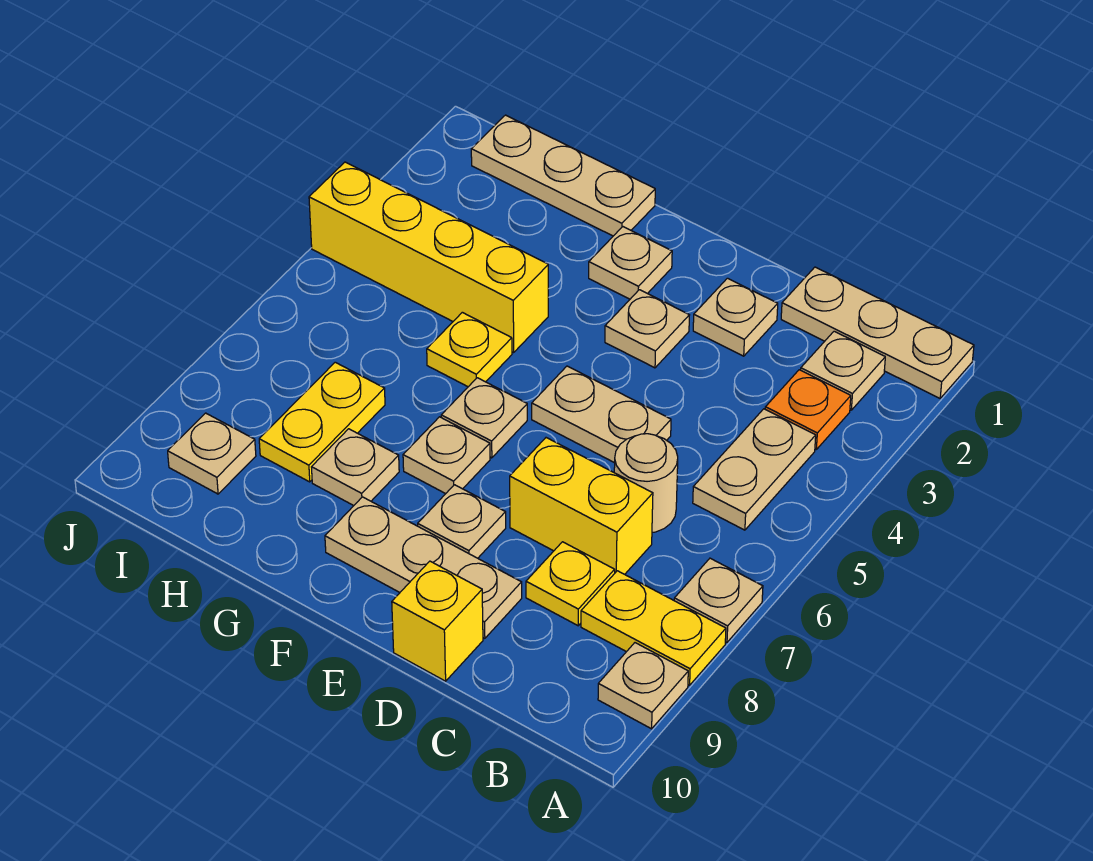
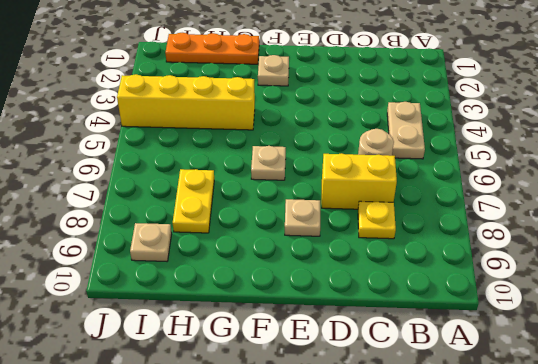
orange 1x3 plate [165,33,259,64] -> tan 1x3 plate [471,115,655,236]
none -> tan 1x3 plate [781,267,974,398]
none -> tan 1x1 plate [674,558,763,642]
none -> yellow 1x2 plate [581,571,726,685]

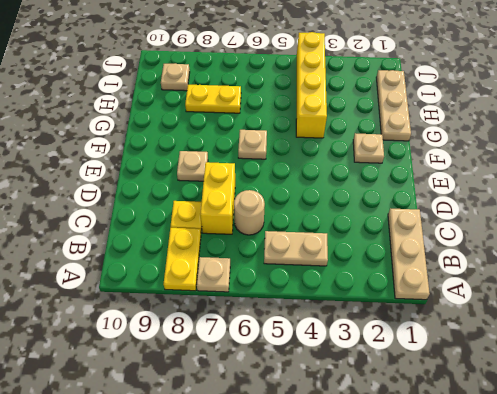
none -> tan 1x1 plate [598,643,688,729]
none -> tan 1x1 plate [801,331,885,410]
none -> orange 1x1 plate [765,370,851,449]

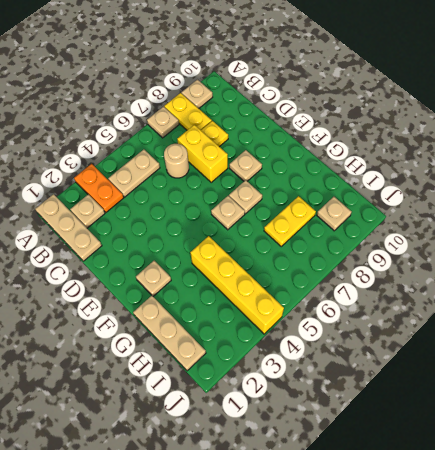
orange 1x2 plate [74,164,124,212] -> orange 1x1 plate [765,370,851,449]
none -> tan 1x1 plate [693,278,778,356]
none -> tan 1x2 plate [532,366,671,463]
none -> tan 1x3 plate [325,497,522,638]

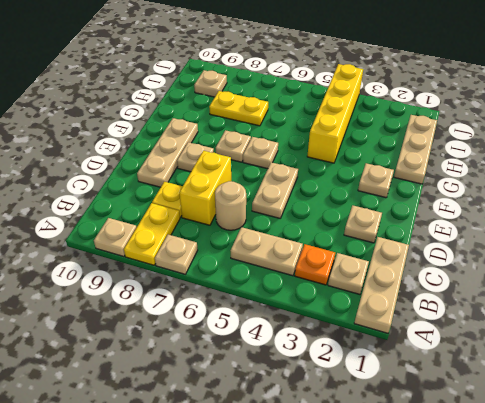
none -> yellow 1x1 brick [392,561,483,681]
none -> tan 1x1 plate [605,290,689,368]
none -> yellow 1x1 plate [427,312,512,387]

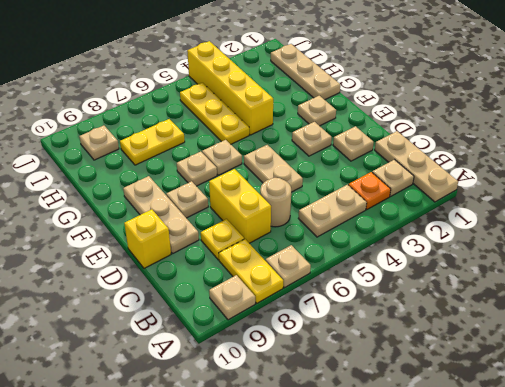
yellow 1x3 plate [180,83,249,144] -> yellow 1x1 plate [427,312,512,387]
none -> tan 1x1 plate [312,429,399,506]

